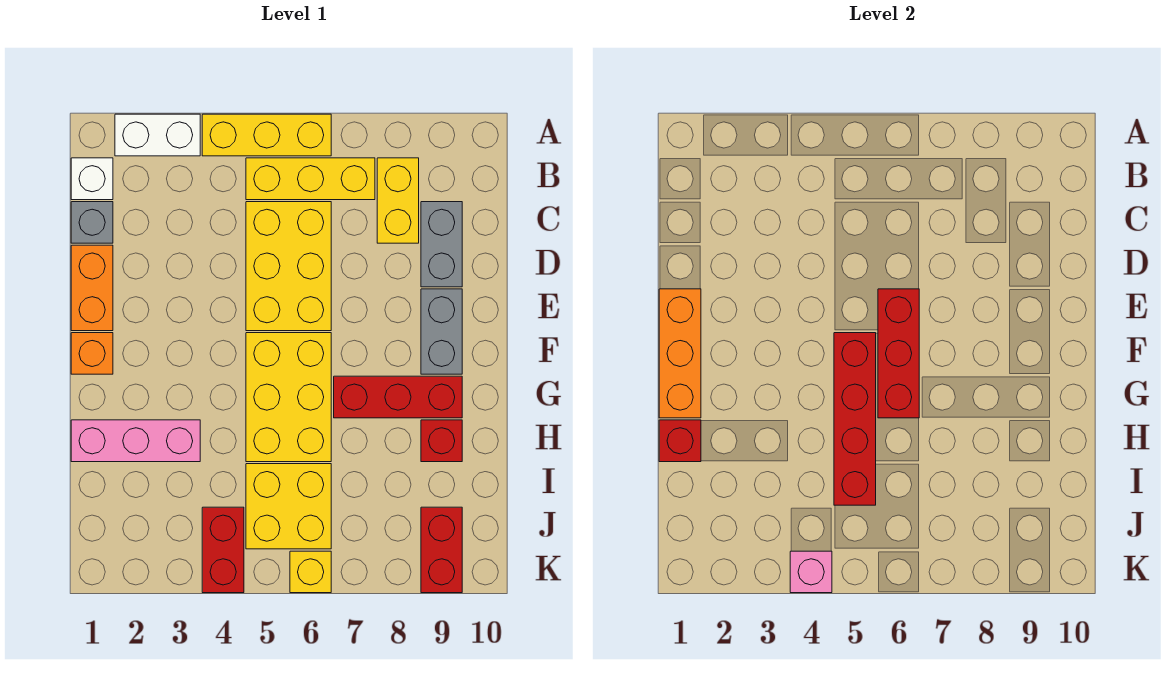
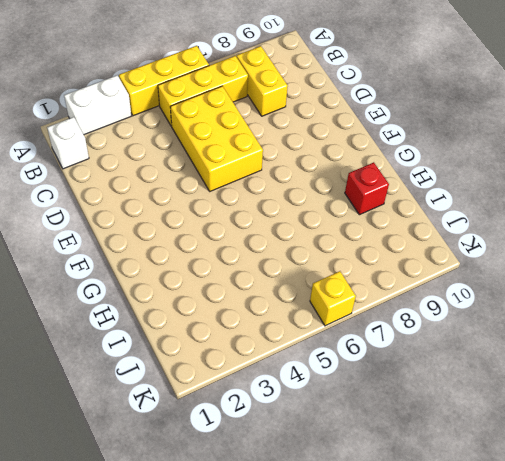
none -> grey 1x1 brick [71,202,113,243]
none -> grey 1x2 brick [421,202,462,287]
none -> orange 1x2 brick [71,245,113,331]

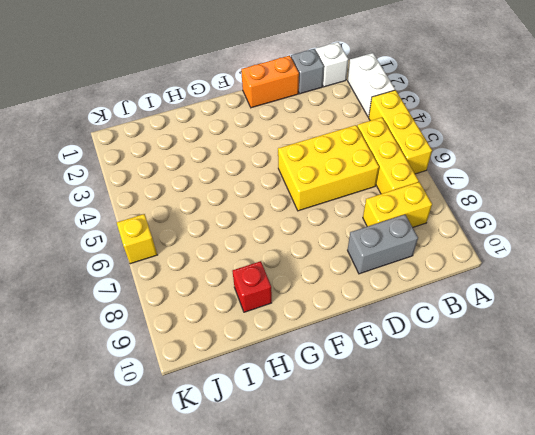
none -> grey 1x2 brick [421,289,462,374]
none -> orange 1x1 brick [71,333,113,374]
none -> yellow 2x3 brick [246,333,331,462]

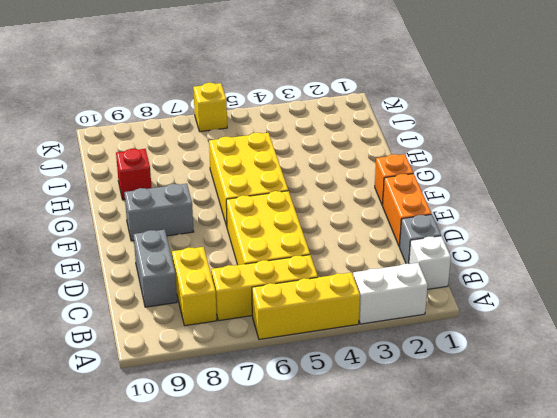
grey 1x2 brick [124,184,194,241] -> grey 1x2 brick turned to [421,289,462,374]
none -> red 1x3 brick [334,376,462,418]
none -> pink 1x3 brick [71,420,200,462]
none -> yellow 2x2 brick [246,464,331,549]

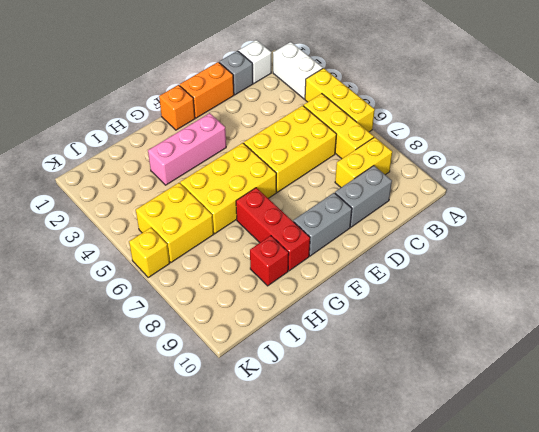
pink 1x3 brick [148,113,226,185] -> pink 1x3 brick turned to [71,420,200,462]
none -> red 1x2 brick [202,507,244,593]
none -> red 1x2 brick [421,507,462,593]
none -> orange 1x3 brick [659,289,701,418]

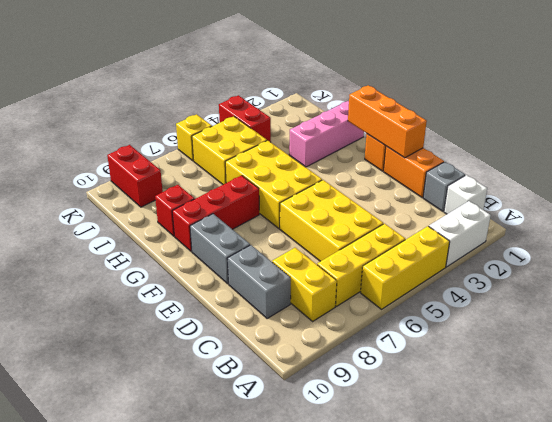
none -> red 1x3 brick [878,289,919,418]
none -> red 1x4 brick [834,333,876,505]
none -> red 1x1 brick [659,420,701,462]

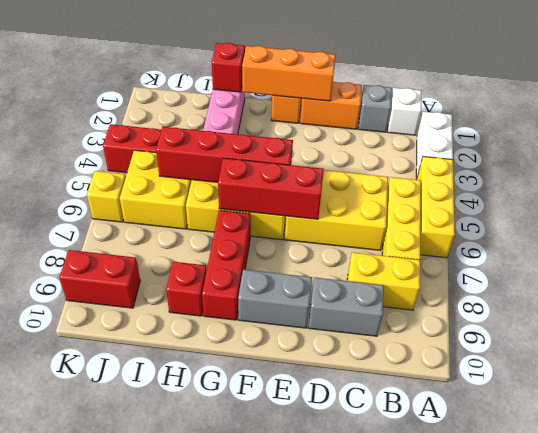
none -> pink 1x1 brick [790,551,832,593]

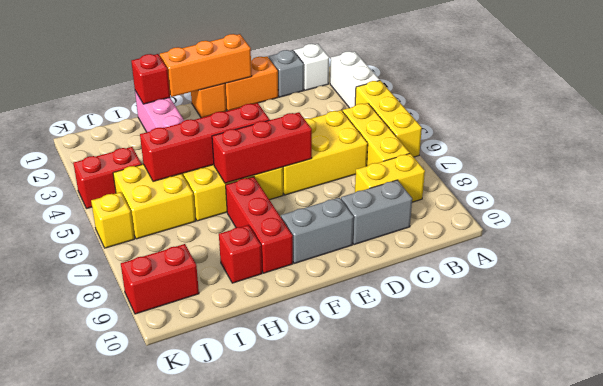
none -> pink 1x1 brick [790,551,832,593]

